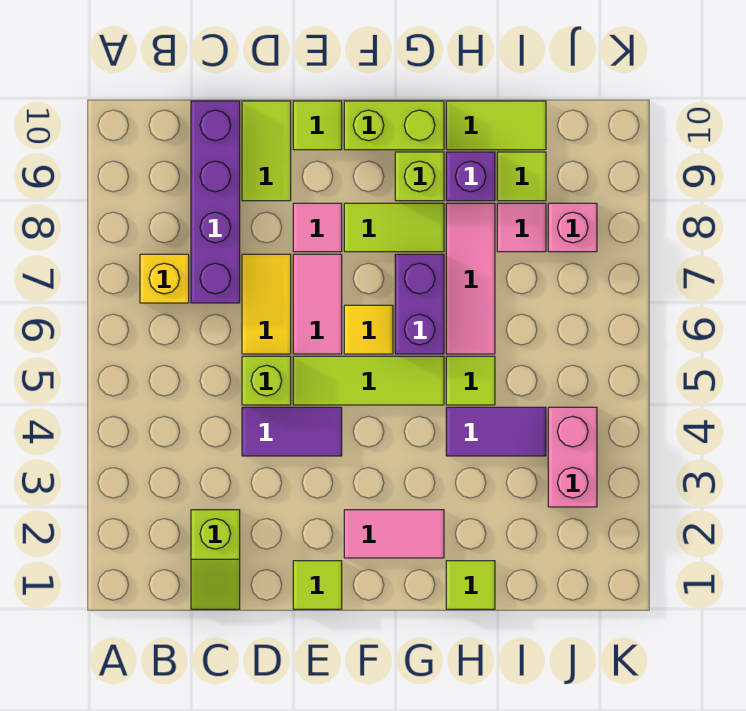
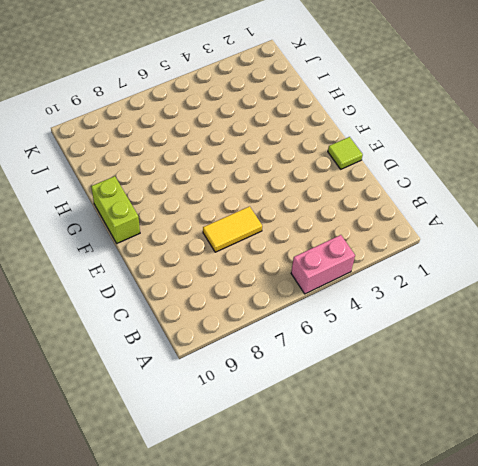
pink 1x2 brick [291,235,355,294] -> pink 1x2 brick moved to [548,407,597,507]
none -> yellow 1x1 brick [140,254,189,303]
none -> lime 1x2 slope [191,510,240,609]
none -> purple 1x4 brick [191,101,240,303]

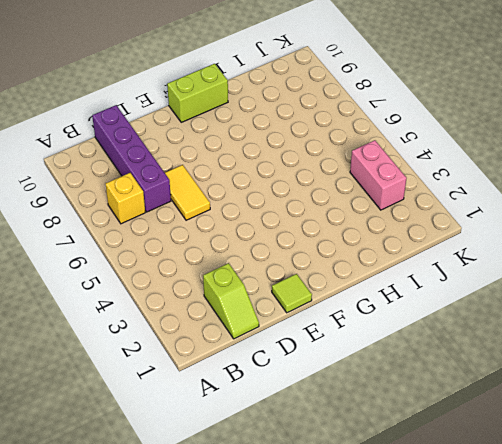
none -> purple 1x2 tile [242,407,342,456]
none -> lime 1x1 brick [242,356,291,405]
none -> lime 1x2 tile [242,101,291,201]

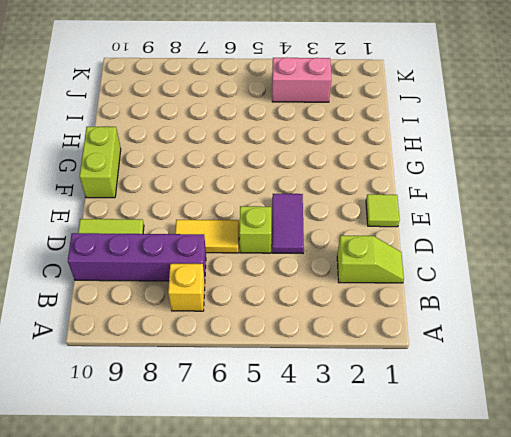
none -> lime 1x3 tile [293,356,444,405]
none -> pink 1x2 tile [293,254,342,354]
none -> pink 1x1 tile [293,203,342,252]

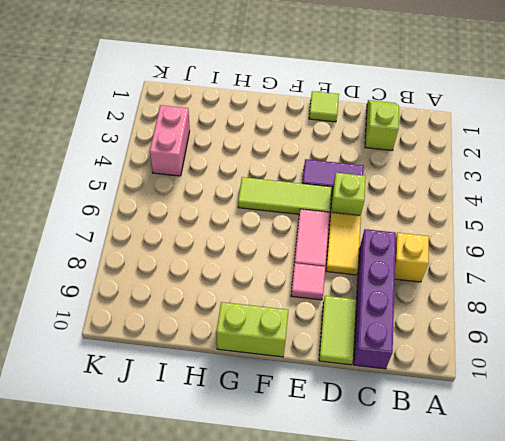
none -> lime 1x1 tile [293,101,342,150]
none -> pink 1x2 tile [344,510,444,558]
none -> yellow 1x1 tile [344,305,393,354]

